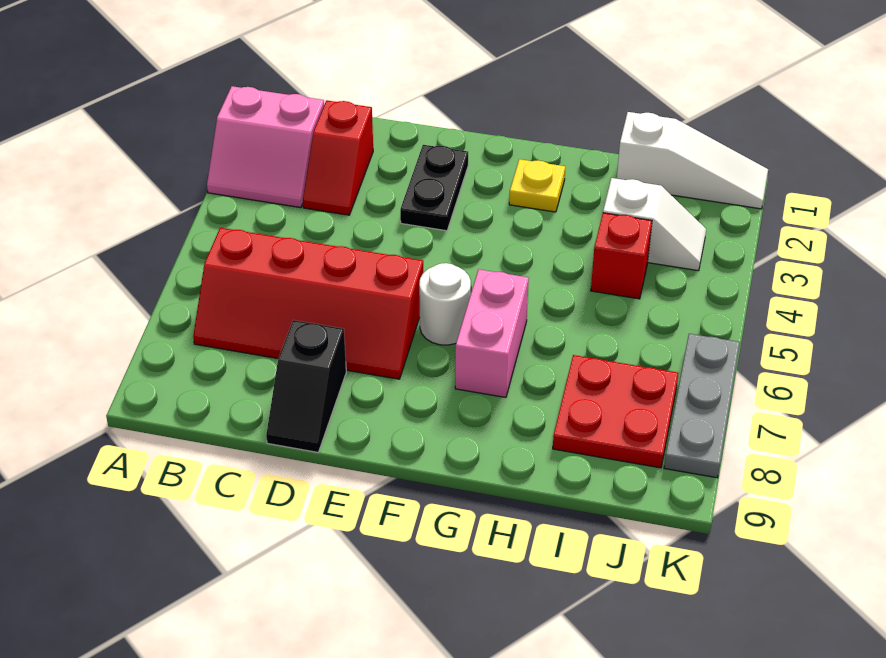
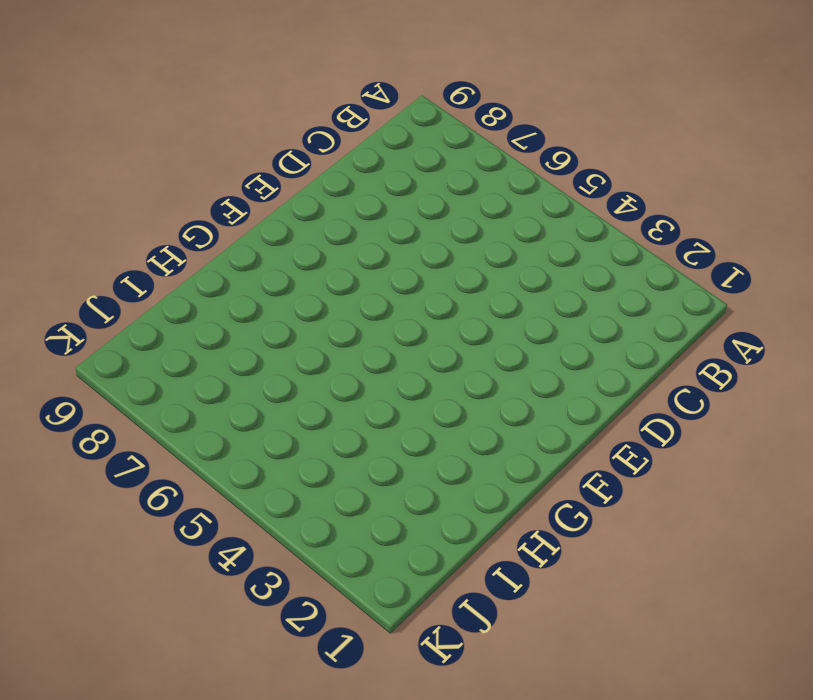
none -> pink 2x2 slope [207,86,324,208]
none -> red 2x4 slope [193,228,423,379]
none -> red 1x2 slope [303,100,373,215]

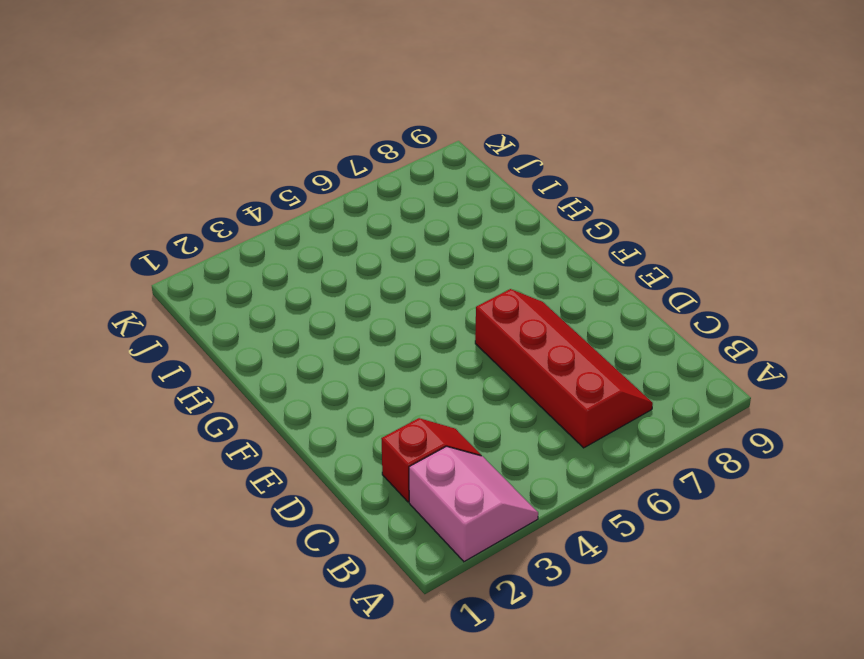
none -> black 1x2 slope [266,320,346,452]
none -> black 1x2 plate [400,145,468,231]
none -> white 1x1 round brick [419,263,471,345]

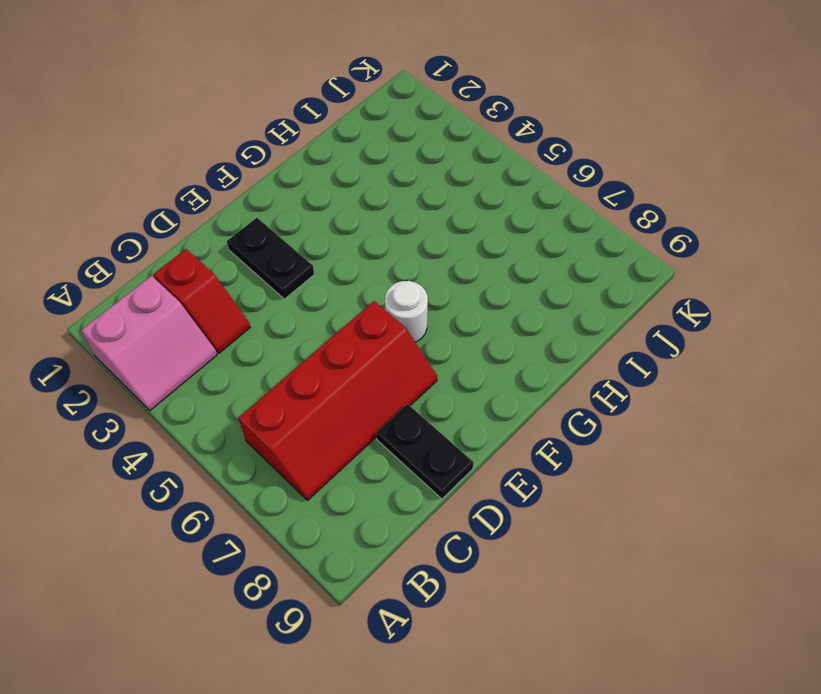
black 1x2 plate [376,404,474,499] -> black 1x2 slope [266,320,346,452]
none -> yellow 1x1 plate [509,159,565,212]
none -> pink 1x2 brick [455,269,529,397]
none -> white 1x3 slope [617,112,768,209]

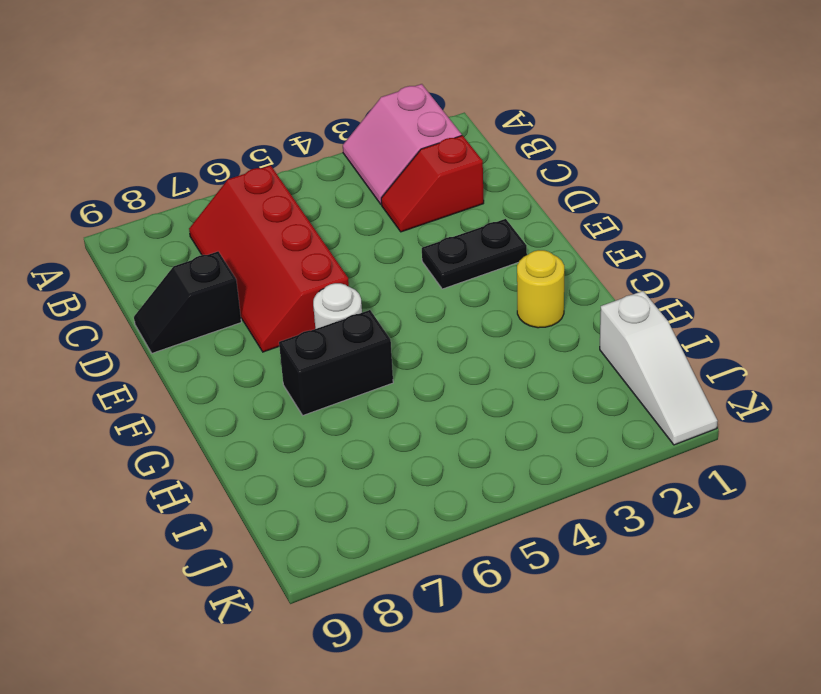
yellow 1x1 round brick [517,250,564,328] -> yellow 1x1 plate [509,159,565,212]
black 1x2 brick [279,310,393,415] -> pink 1x2 brick [455,269,529,397]
none -> white 1x2 slope [603,178,706,271]
none -> red 1x1 brick [591,213,652,299]
none -> red 2x2 plate [553,355,679,468]

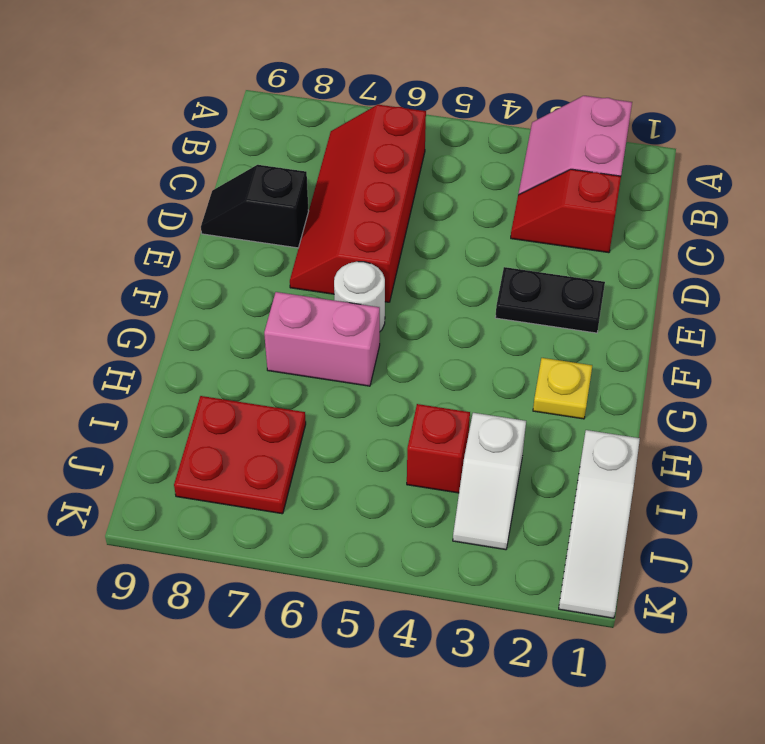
none -> grey 1x3 plate [664,334,740,478]

